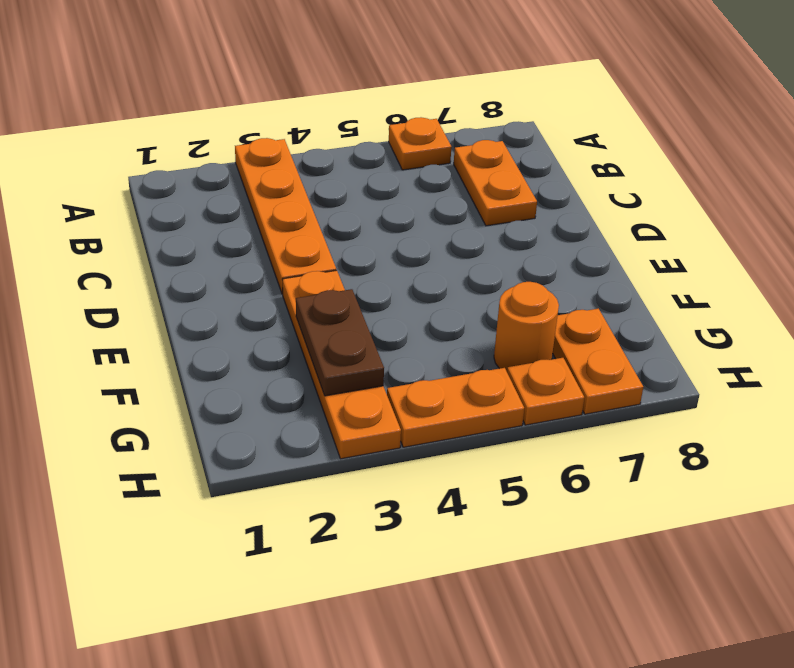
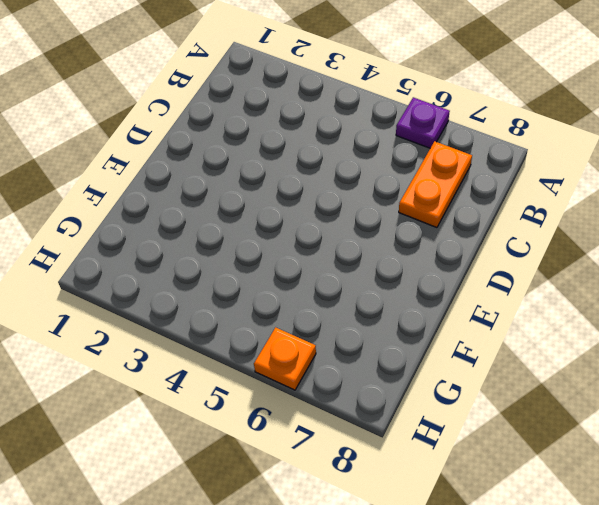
purple 1x1 plate [396,97,450,148] -> orange 1x1 plate [389,117,451,170]
none -> orange 1x4 plate [235,138,336,294]
none -> orange 1x4 plate [282,270,401,459]

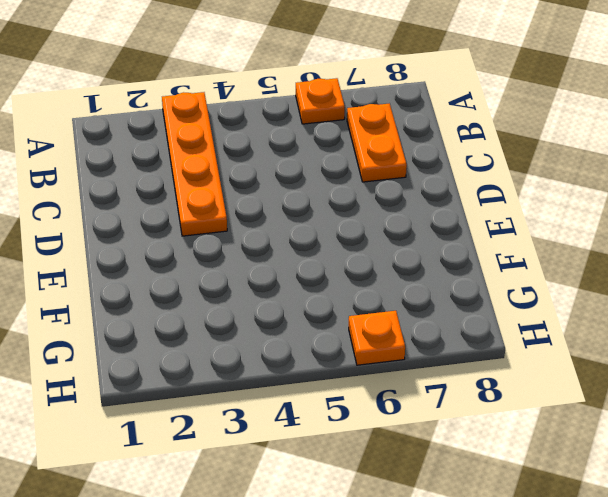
none -> orange 1x4 plate [282,270,401,459]
none -> orange 1x1 round brick [494,282,559,371]

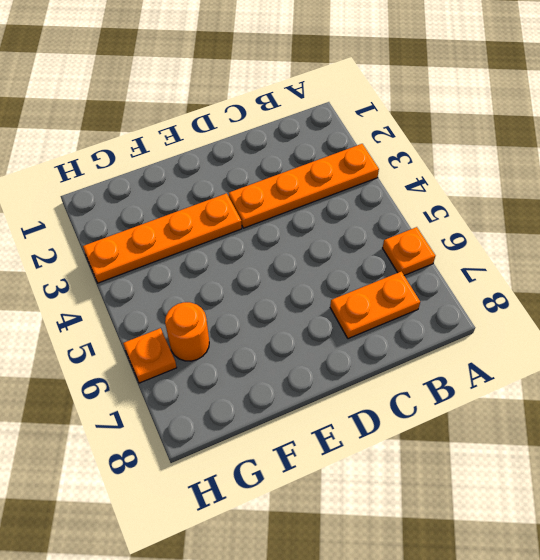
none -> orange 1x2 plate [553,309,643,414]
none -> orange 1x2 plate [387,368,524,447]

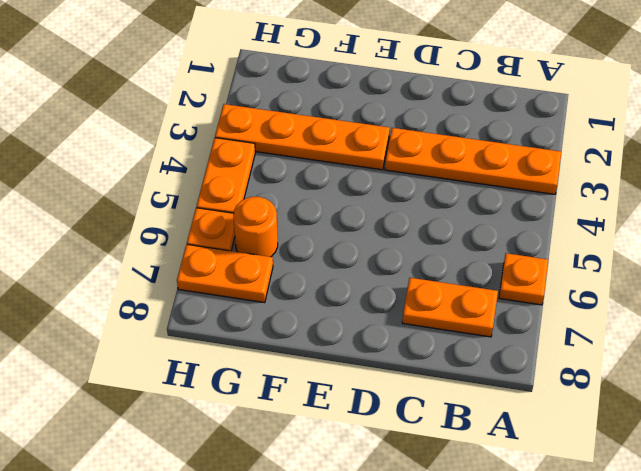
none -> brown 1x2 plate [296,289,384,396]

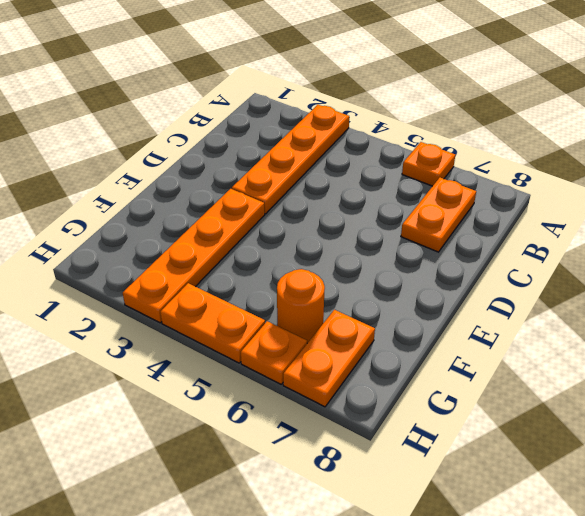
none -> brown 1x2 plate [296,289,384,396]

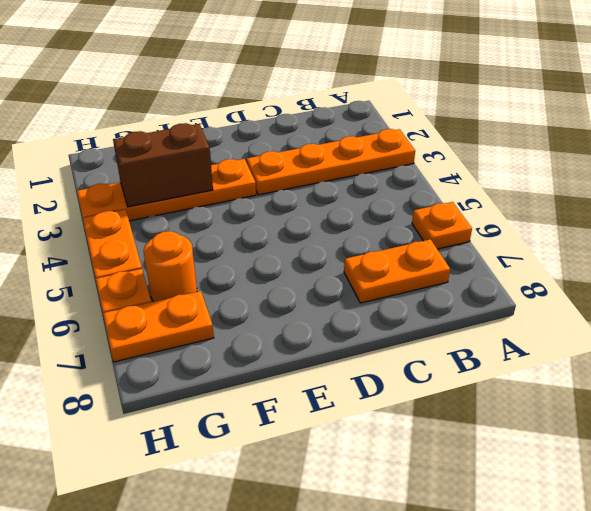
brown 1x2 brick [113,123,213,207] -> brown 1x2 plate [296,289,384,396]

